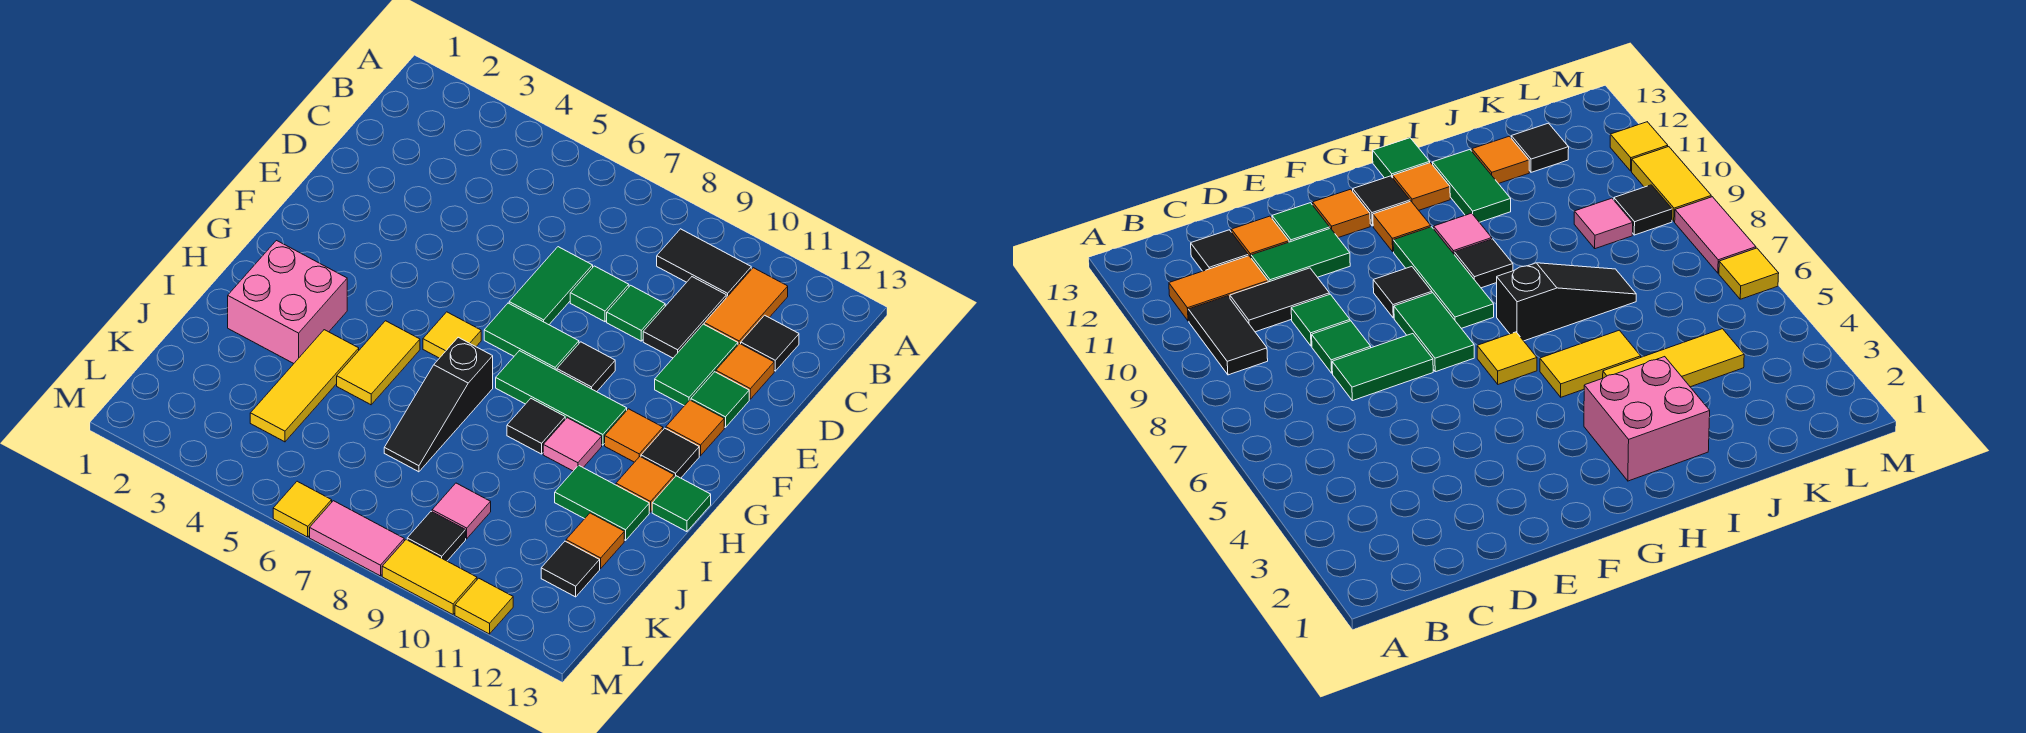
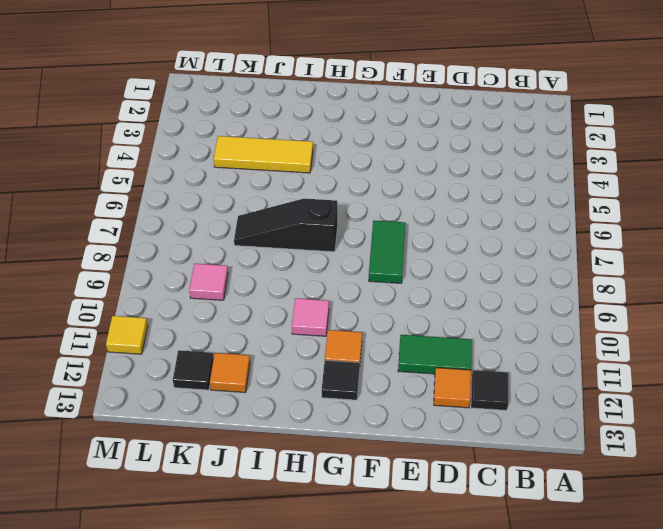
none -> black 1x2 tile [657,229,751,298]
none -> orange 1x2 tile [704,268,788,345]
none -> black 1x2 tile [643,277,726,358]
none -> green 1x2 tile [509,247,593,325]

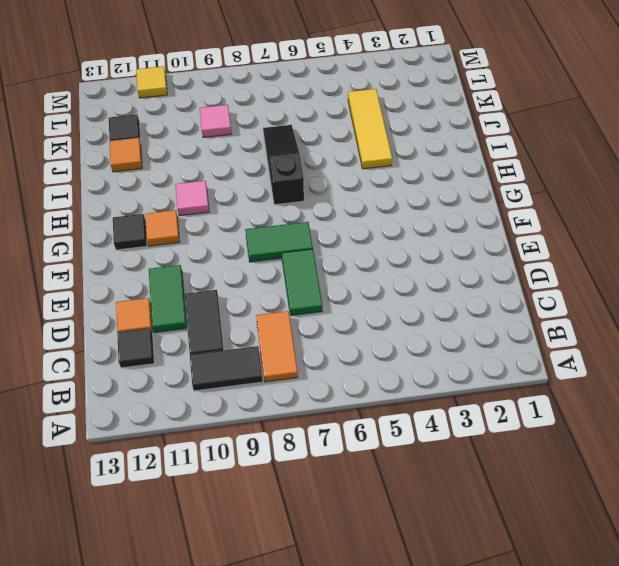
orange 1x2 tile [256,311,298,382] -> orange 1x2 tile moved to [704,268,788,345]
none -> green 1x1 tile [570,266,629,322]
none -> green 1x1 tile [607,285,665,341]
none -> green 1x1 tile [691,372,749,428]
none -> black 1x1 tile [557,342,615,392]

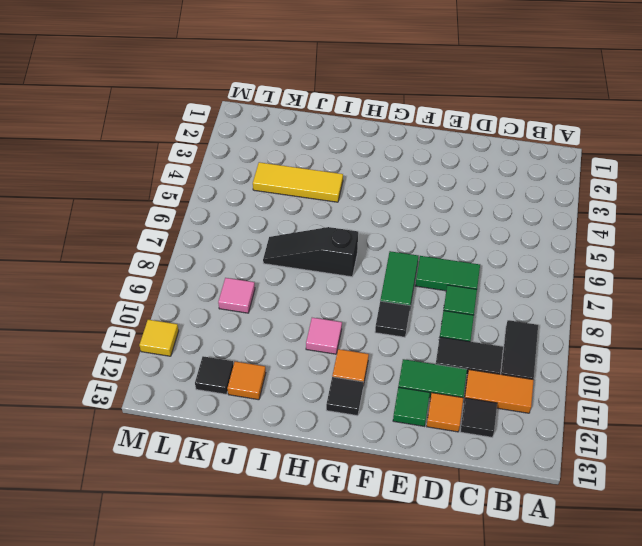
none -> orange 1x1 tile [666,400,724,456]
none -> yellow 1x1 tile [423,312,481,358]
none -> green 1x3 tile [496,351,627,445]
none -> pink 2x2 brick [228,241,347,363]

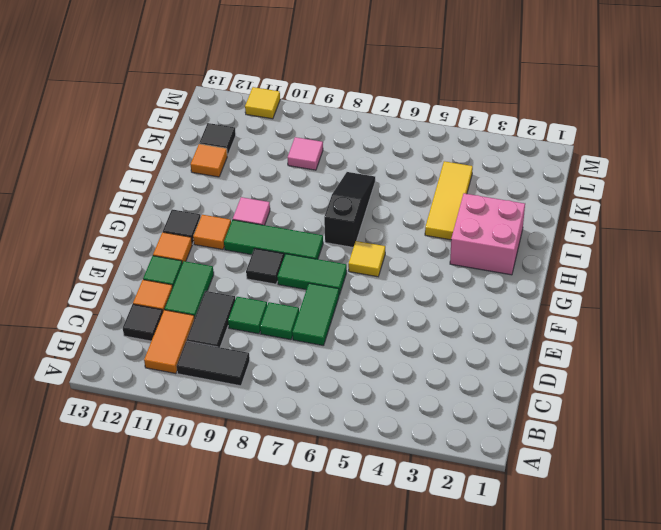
none -> yellow 1x2 tile [337,321,420,405]
none -> black 1x1 tile [507,399,565,454]
none -> orange 1x1 tile [616,457,674,512]
none -> green 1x1 tile [652,476,711,532]

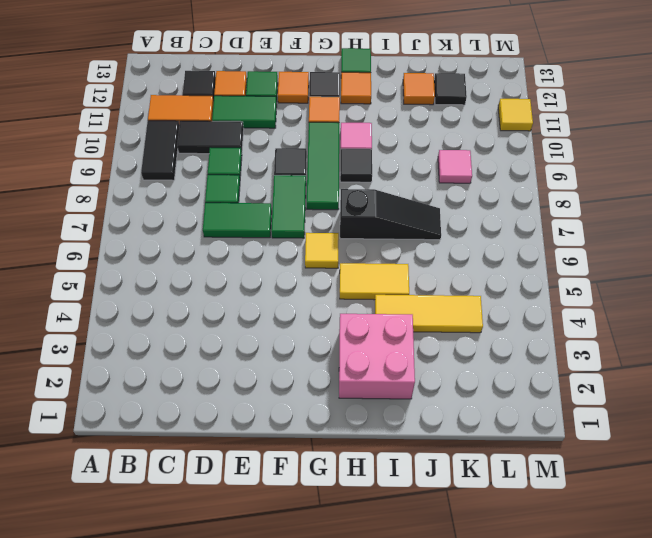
none -> green 1x2 tile [555,465,649,540]
none -> black 1x1 tile [407,511,466,561]
none -> yellow 1x1 tile [273,481,332,537]
none -> pink 1x2 tile [310,501,404,576]

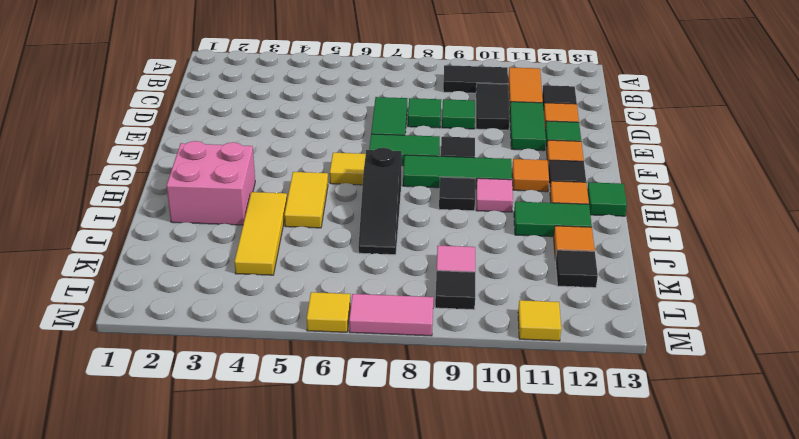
none -> yellow 1x2 tile [382,540,477,614]

